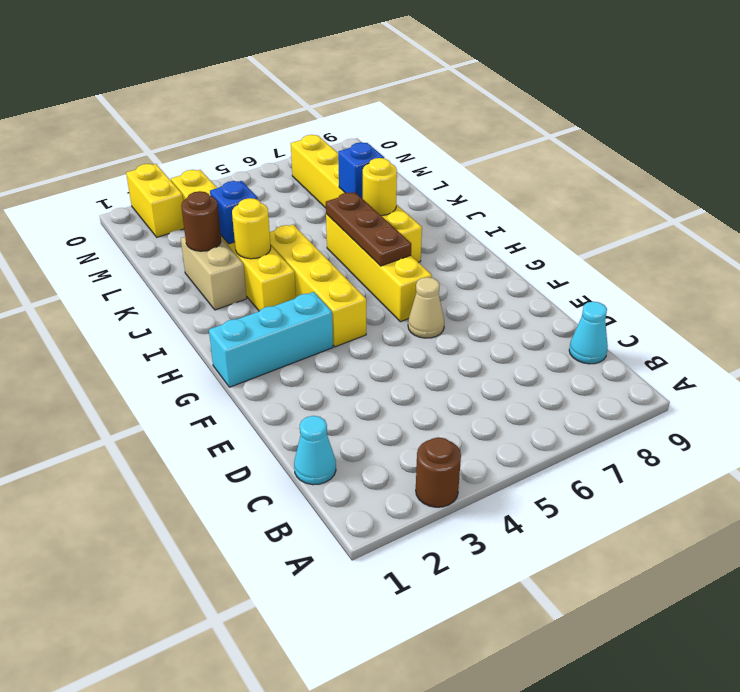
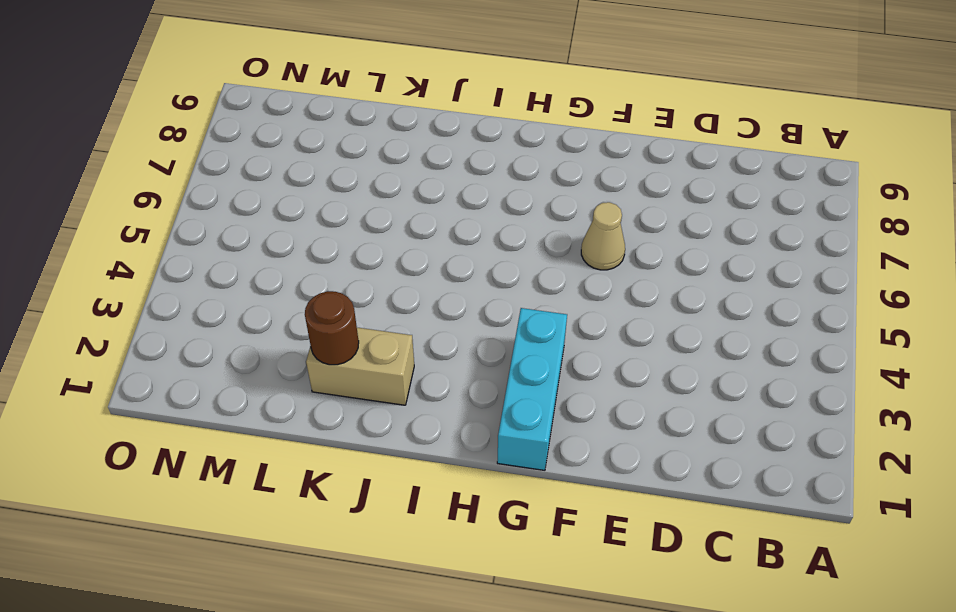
none -> brown 1x1 round brick [416,437,461,507]
none -> cyan 1x1 cone [294,416,336,485]
none -> cyan 1x1 cone [569,302,608,364]

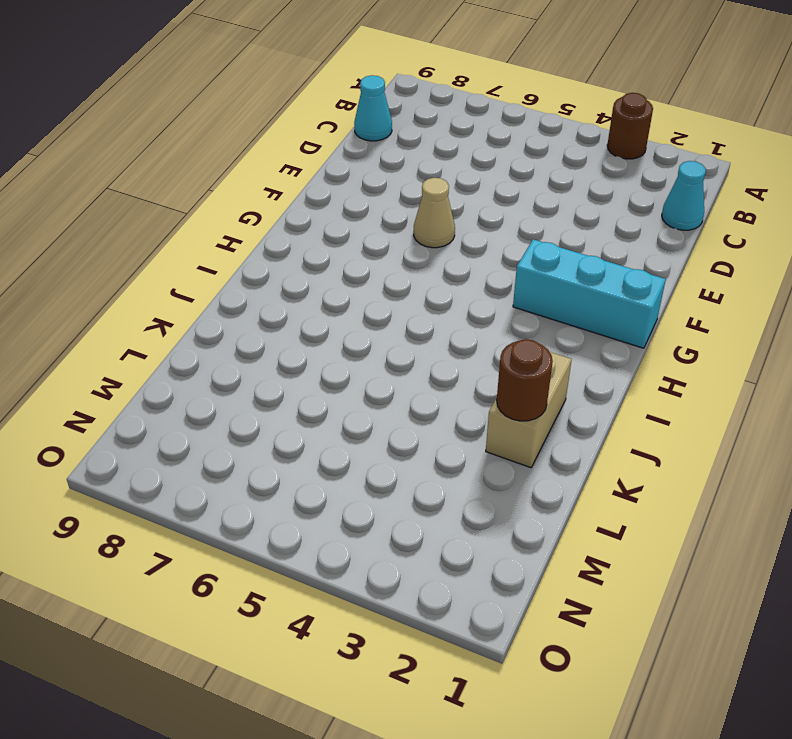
none -> yellow 1x4 brick [270,225,366,347]
none -> yellow 1x4 brick [326,214,432,322]
none -> yellow 1x6 brick [171,170,296,311]

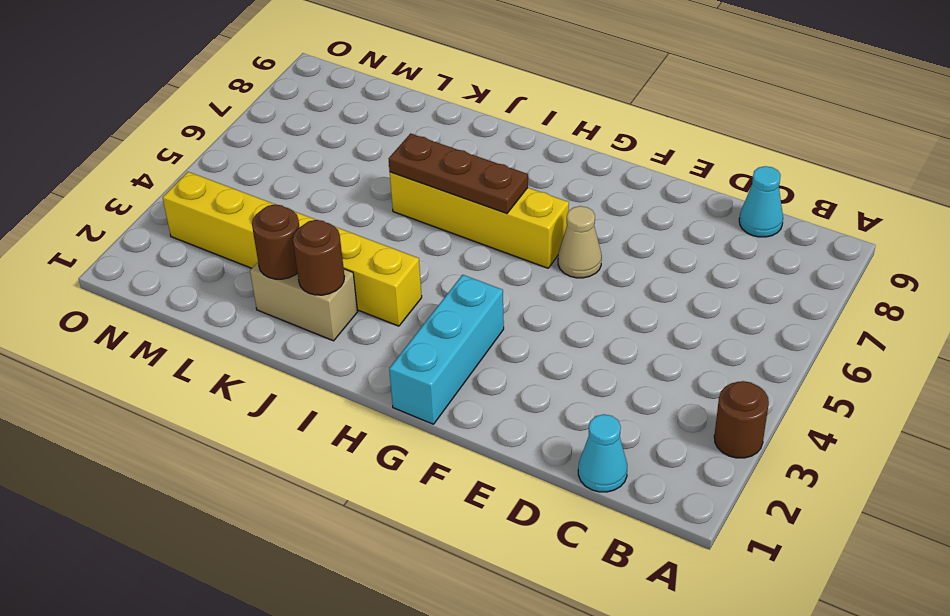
brown 1x1 round brick [293,220,345,295] -> none
none -> yellow 1x4 brick [270,225,366,347]
none -> yellow 1x6 brick [291,135,422,263]
none -> yellow 1x2 brick [126,164,184,237]

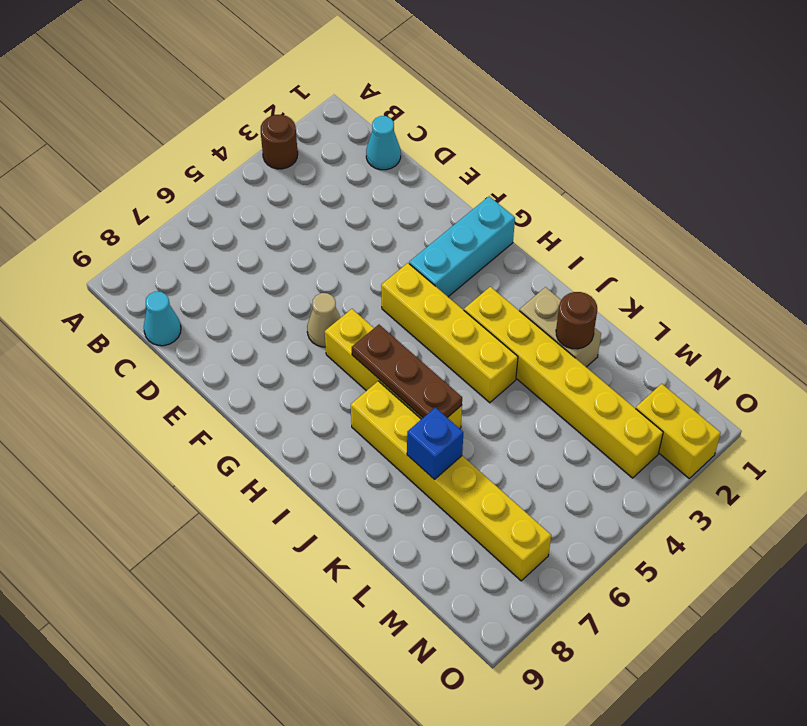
none -> yellow 1x1 round brick [232,198,271,259]
none -> yellow 1x1 round brick [363,158,397,215]
none -> blue 1x1 brick [210,181,257,244]

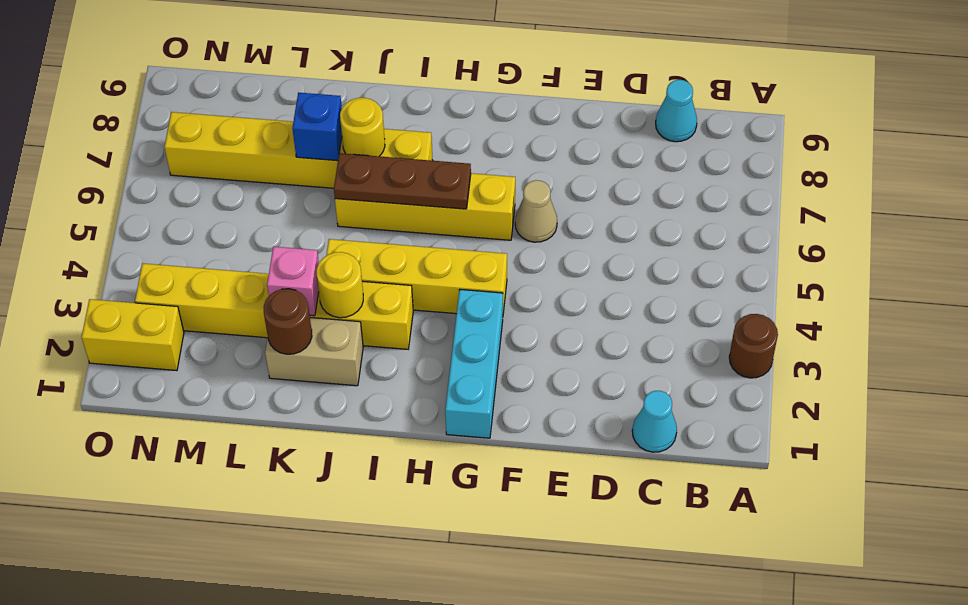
pink 1x1 brick [267,247,319,316] -> blue 1x1 brick [210,181,257,244]

